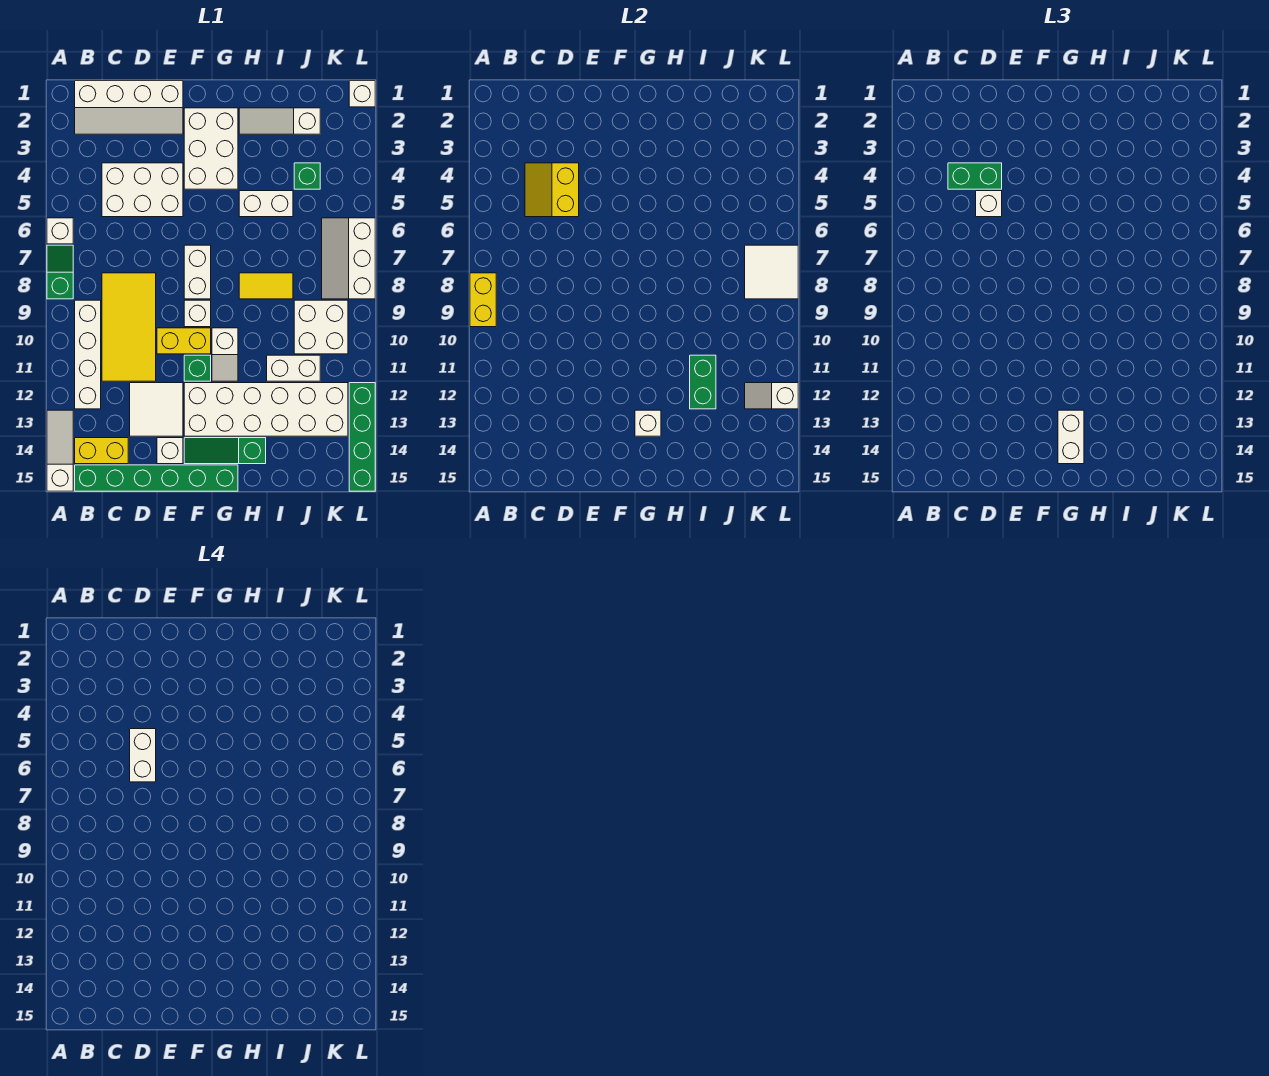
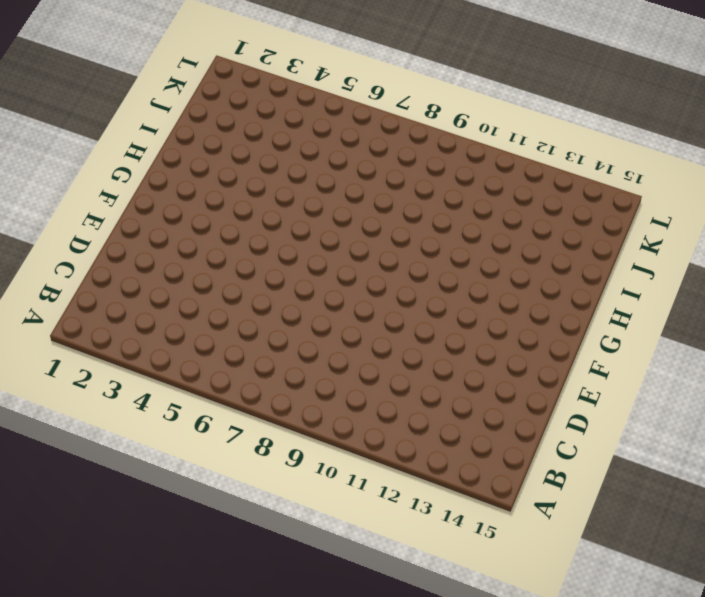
none -> white 1x1 brick [47,218,73,244]
none -> green 1x2 slope [47,245,73,299]
none -> white 1x3 slope [47,410,73,491]
none -> white 2x4 slope [75,81,183,134]

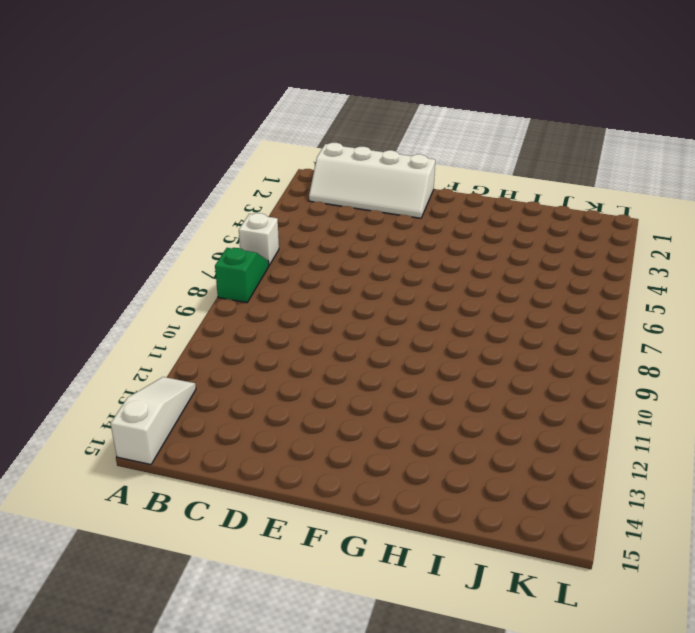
none -> white 1x4 brick [75,300,101,409]
none -> yellow 1x2 brick [75,438,128,464]
none -> green 1x6 brick [75,465,238,491]
none -> white 2x3 brick [102,163,183,217]

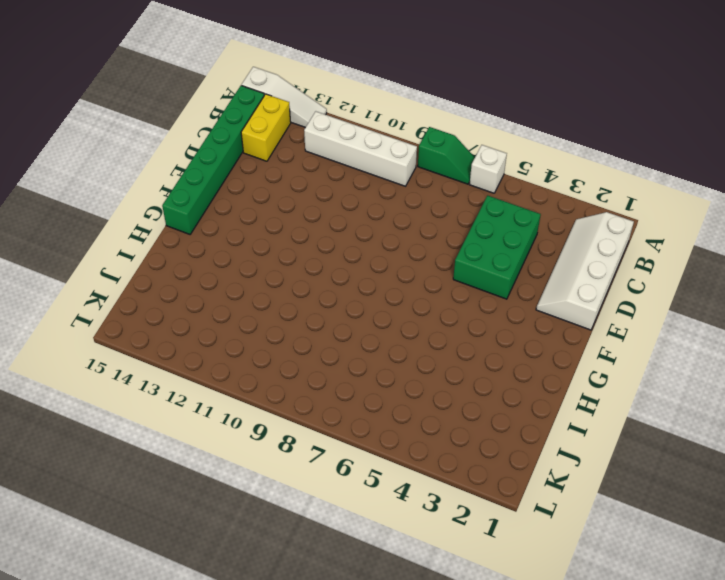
green 2x3 brick [453,195,541,299] -> white 2x3 brick [102,163,183,217]
none -> yellow 2x4 tile [102,273,156,381]
none -> white 2x2 tile [130,383,183,436]
none -> yellow 1x2 brick [157,328,211,354]
none -> white 1x1 brick [157,438,183,464]

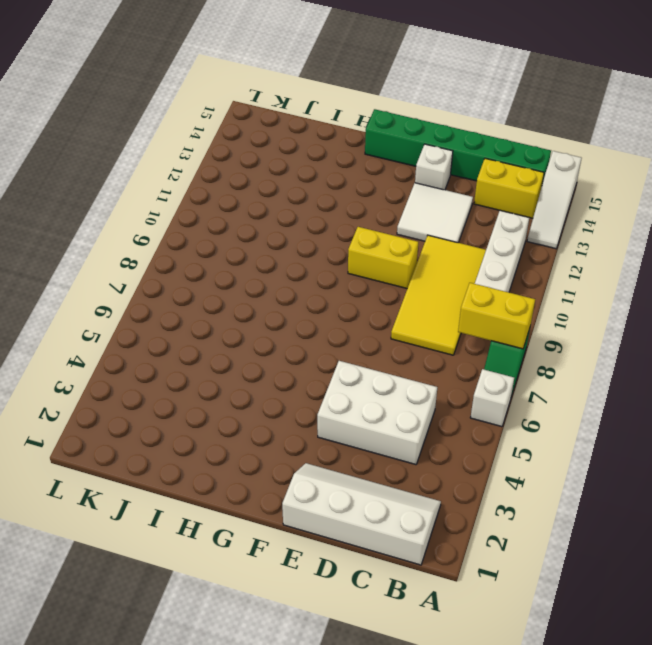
yellow 1x2 brick [458,283,535,349] -> yellow 1x2 brick turned to [470,273,496,327]
none -> white 2x3 brick [184,108,238,189]
none -> white 1x2 brick [184,245,211,299]
none -> white 1x1 brick [184,300,211,327]
none -> green 1x1 brick [184,355,211,381]

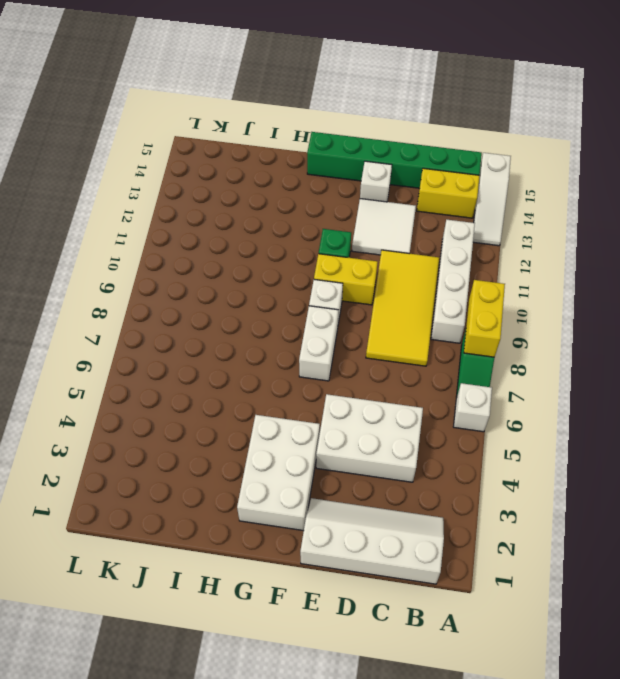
none -> white 2x6 brick [184,383,348,436]
none -> green 1x3 slope [184,438,266,464]
none -> white 1x2 slope [212,328,238,381]
none -> white 1x3 slope [239,108,320,134]

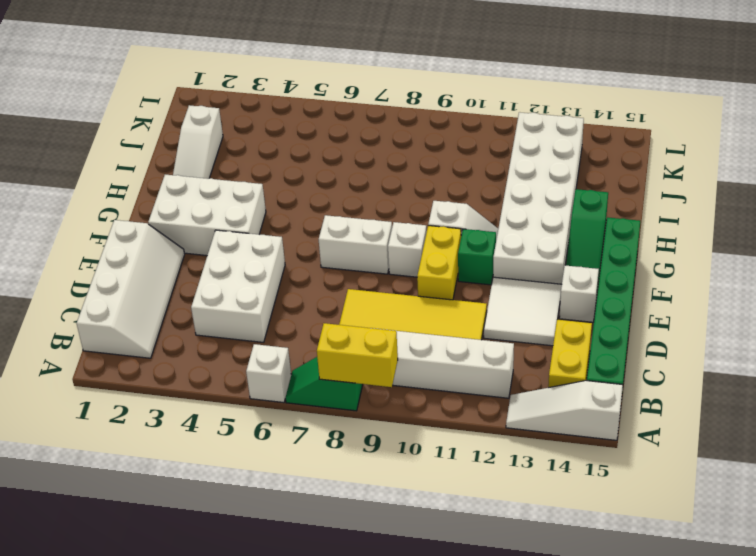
none -> white 1x2 brick [239,191,293,217]
none -> yellow 1x2 tile [239,273,293,299]
none -> white 1x2 brick [267,355,320,381]
none -> green 1x1 brick [294,163,320,189]

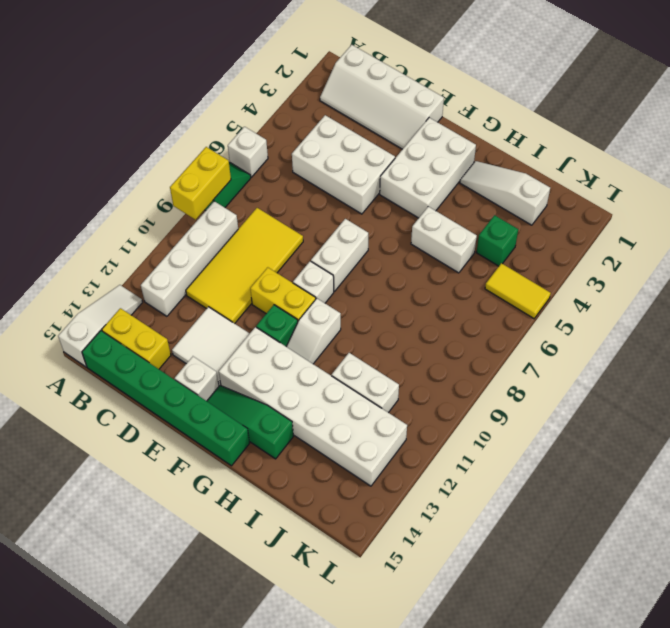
yellow 1x2 tile [485,263,551,318] -> yellow 1x2 tile moved to [239,273,293,299]
none -> white 2x2 brick [294,300,348,354]
none -> white 2x3 slope [322,218,375,299]
none -> white 1x1 brick [349,81,375,107]
none -> green 1x4 brick [349,383,375,491]

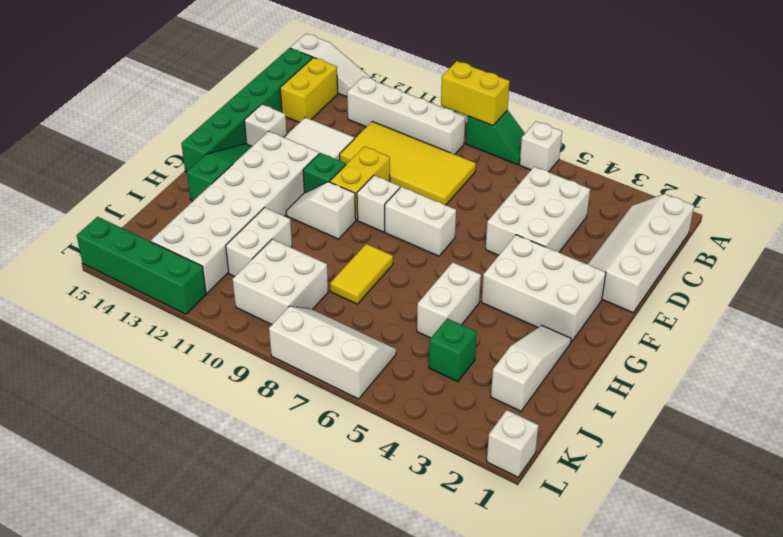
none -> yellow 2x2 slope [525,163,579,217]
none -> white 1x1 brick [635,410,661,436]
none -> green 1x2 brick [690,355,716,409]
none -> white 2x2 tile [745,245,798,299]

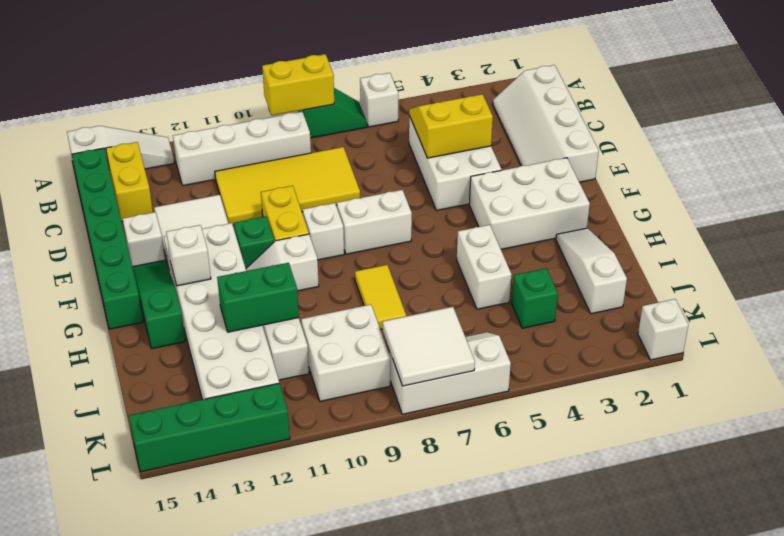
none -> white 1x2 slope [745,383,798,409]
none -> green 1x2 brick [948,163,1002,189]
none -> white 1x1 brick [976,191,1002,217]
none -> white 1x2 brick [1058,410,1084,464]

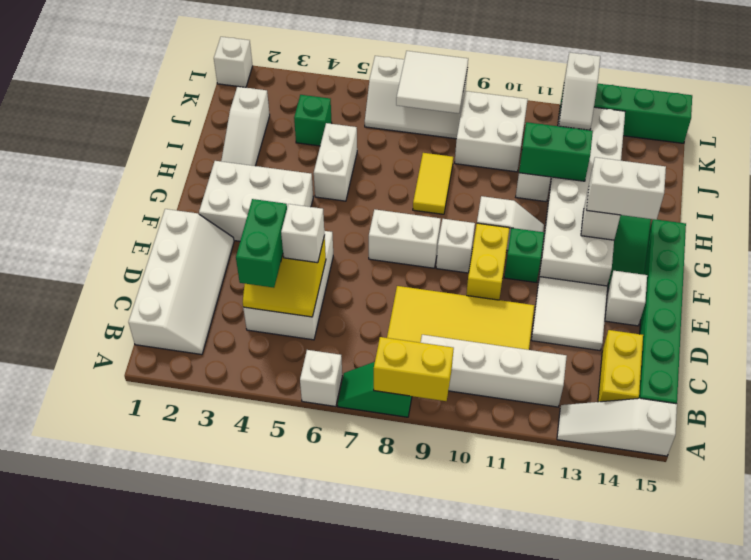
none -> white 1x2 brick [130,729,156,782]

